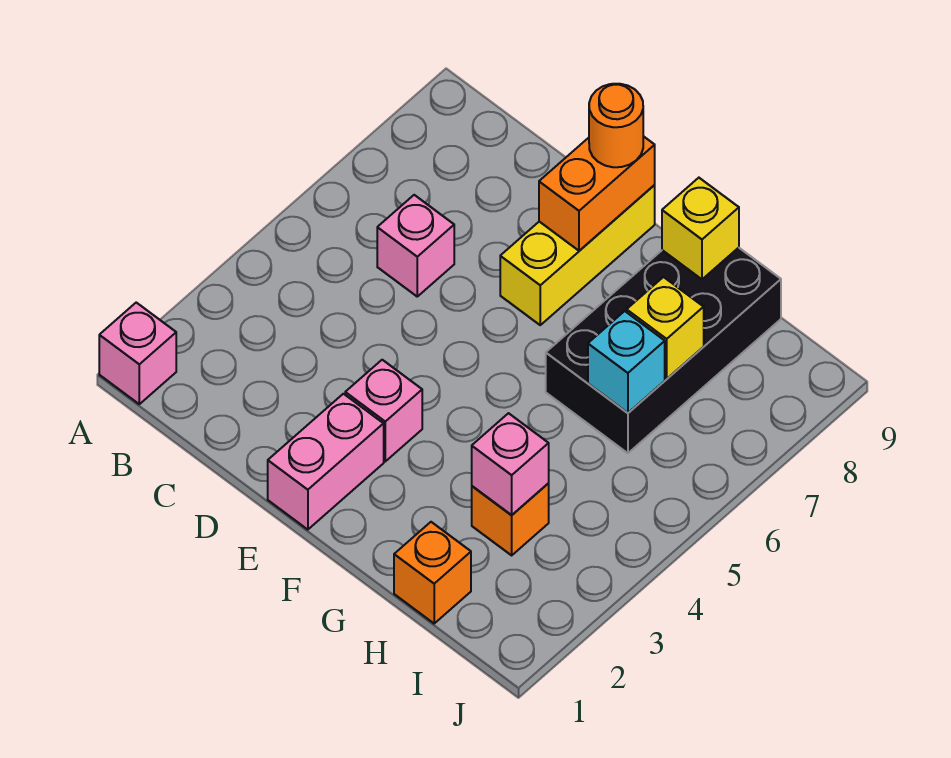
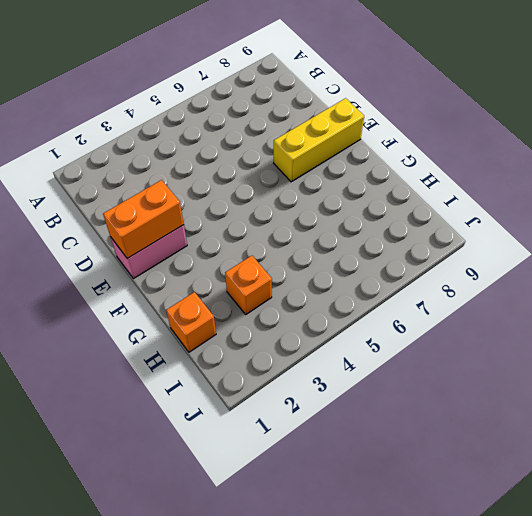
orange 1x2 brick [103,180,184,259] -> orange 1x2 brick moved to [539,136,655,251]
none -> pink 1x1 brick [99,303,176,404]
none -> pink 1x1 brick [377,195,454,296]
none -> pink 1x1 brick [345,360,422,461]

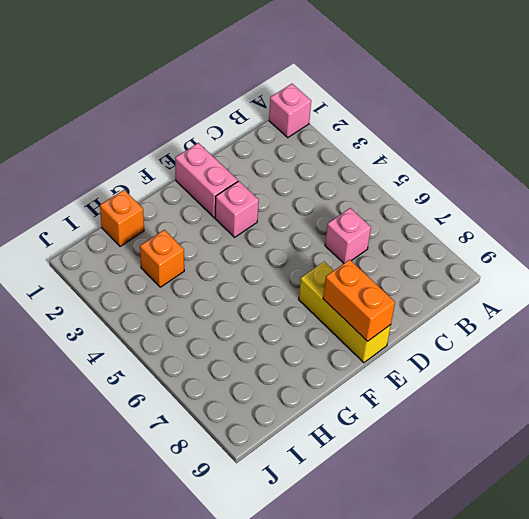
none -> black 2x4 brick [546,248,781,453]
none -> yellow 1x1 brick [662,178,739,279]
none -> pink 1x1 brick [472,413,549,515]

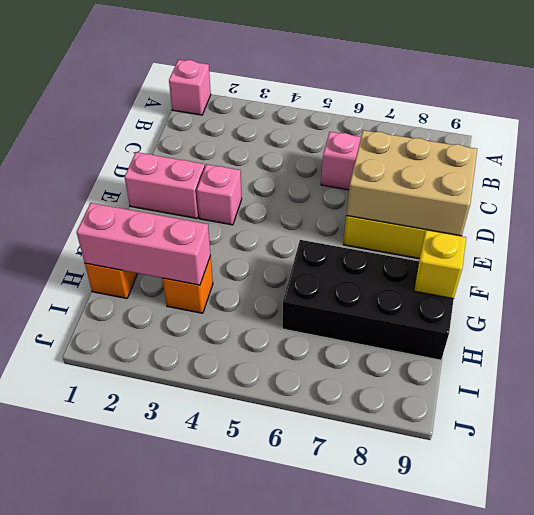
tan 2x3 brick [346,130,477,236] -> orange 1x2 brick [539,136,655,251]
pink 1x3 brick [76,203,211,285] -> pink 1x1 brick [472,413,549,515]
none -> cyan 1x1 brick [588,311,665,413]
none -> yellow 1x1 brick [627,277,704,379]
none -> orange 1x1 round brick [589,84,643,167]

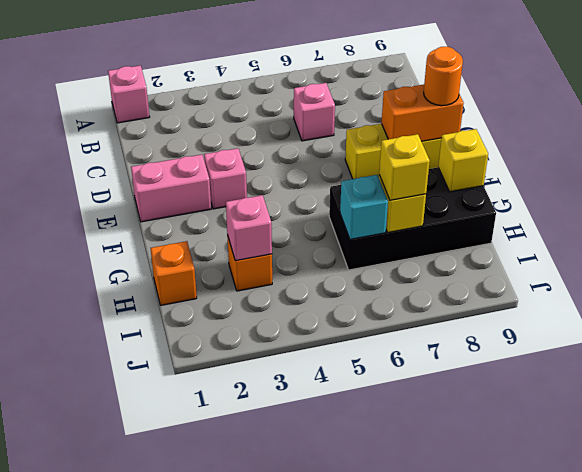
yellow 1x1 brick [379,134,430,200] -> none

